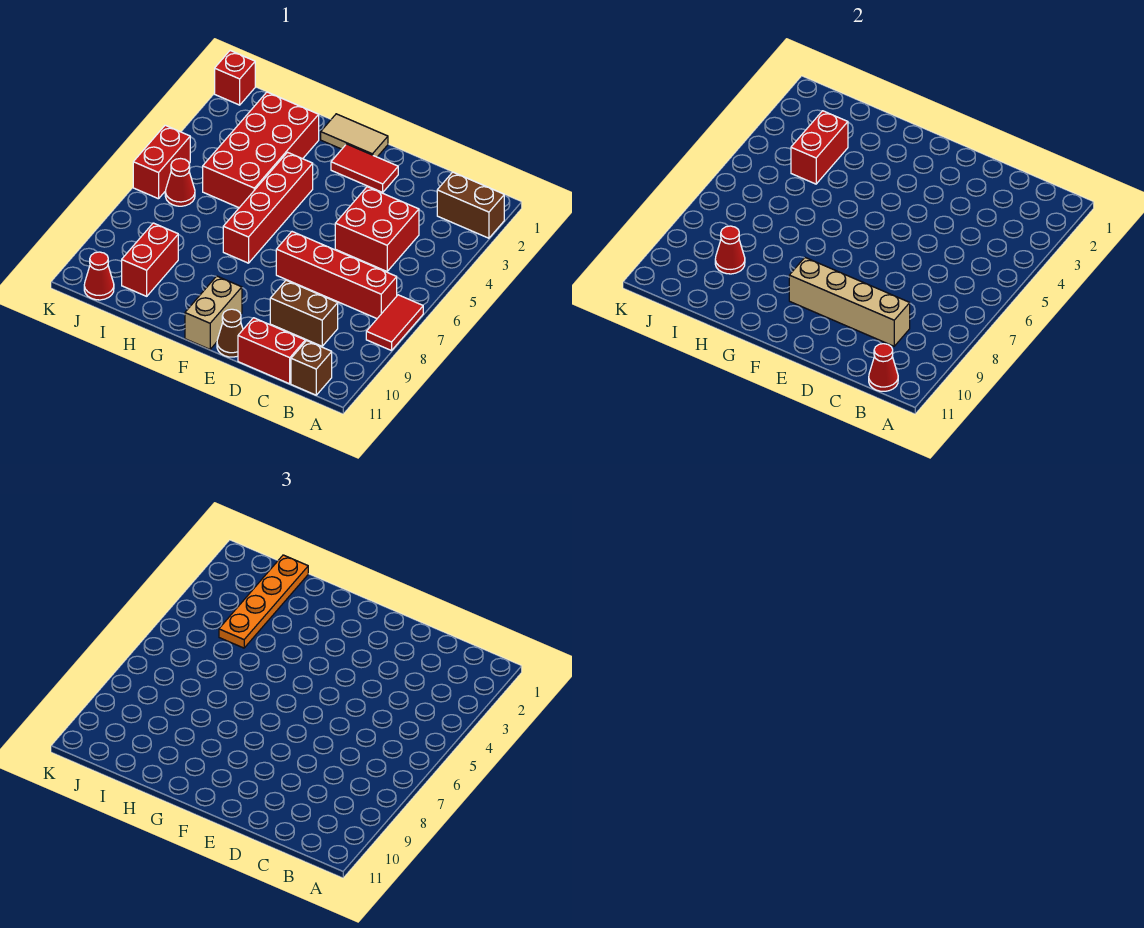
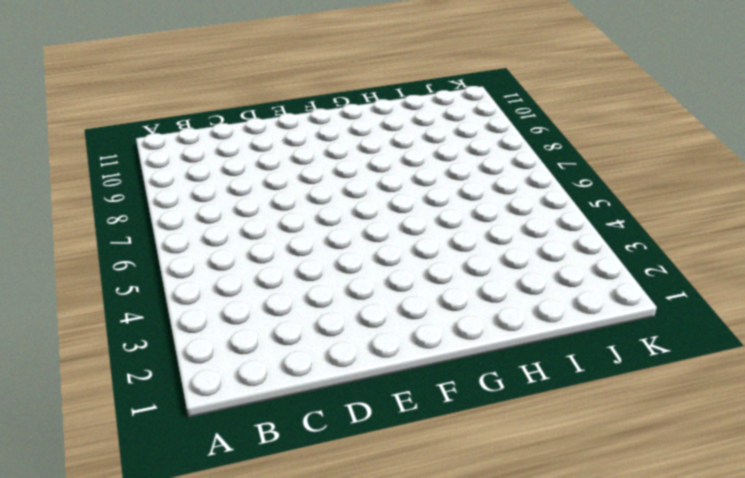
none -> brown 1x2 brick [437,172,504,238]
none -> red 1x2 tile [366,295,423,351]
none -> red 1x4 brick [276,232,397,318]

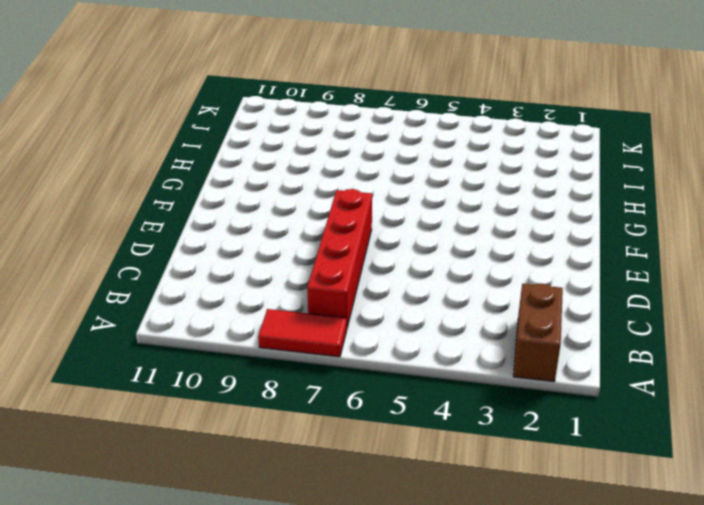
none -> brown 1x1 brick [291,341,332,395]
none -> red 2x2 brick [335,187,419,271]
none -> brown 1x2 brick [270,280,338,346]

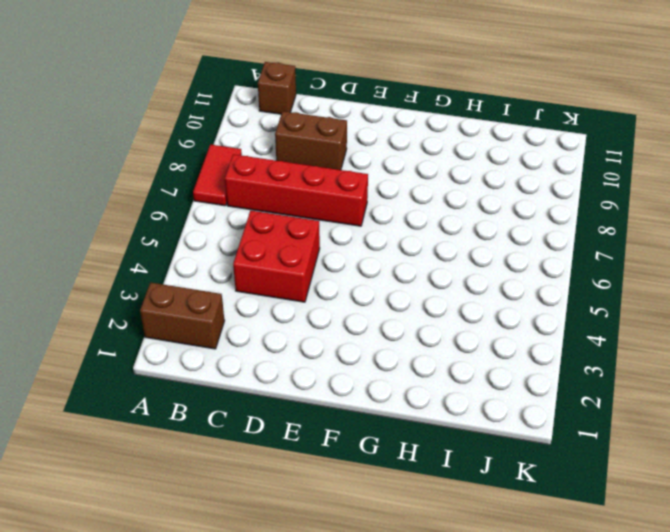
none -> red 1x2 brick [238,318,305,384]
none -> red 1x2 tile [331,144,398,192]
none -> brown 1x1 cone [217,309,243,357]

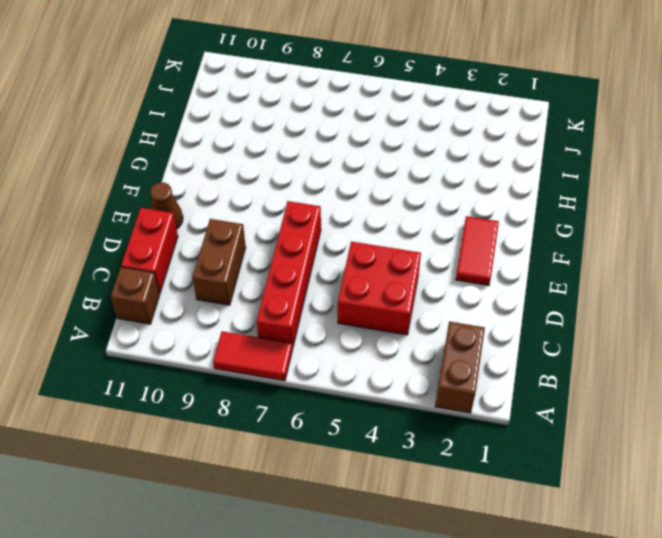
none -> tan 1x2 tile [321,114,388,157]
none -> tan 1x2 brick [185,276,242,349]
none -> red 1x4 brick [223,152,313,263]

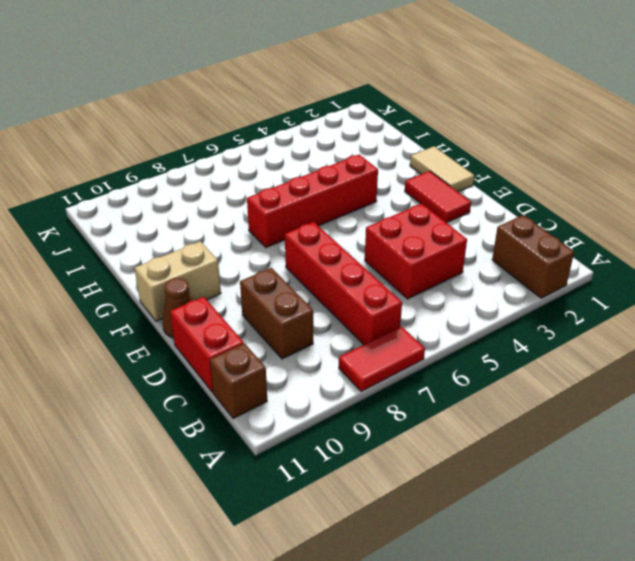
none -> red 2x4 brick [203,92,319,208]
none -> red 1x2 brick [122,223,178,296]
none -> red 1x1 cone [165,159,195,206]

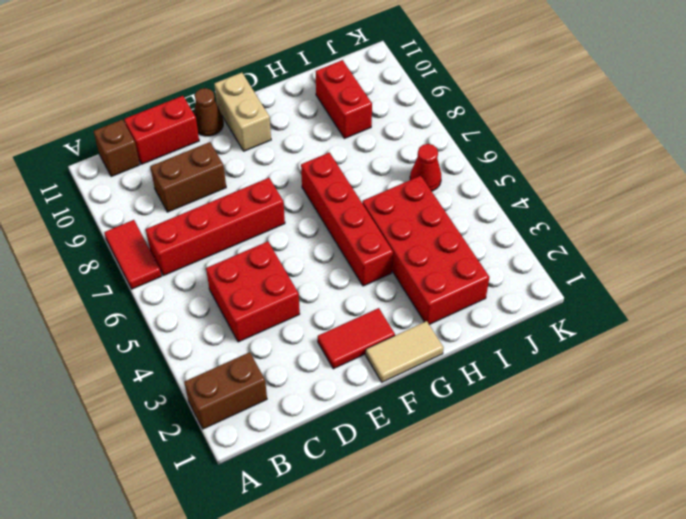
none -> red 1x1 cone [84,252,114,300]
none -> red 1x1 brick [215,51,255,105]
none -> red 1x2 brick [133,125,190,199]

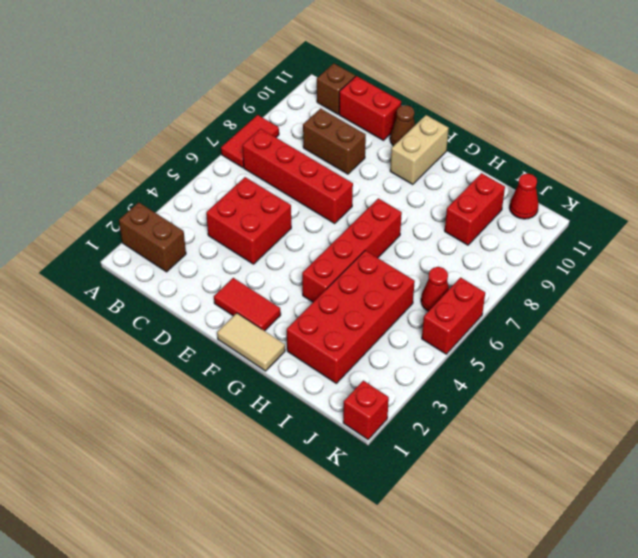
none -> red 1x1 cone [869,344,898,391]
none -> tan 1x4 brick [789,258,910,346]
none -> red 1x2 brick [791,111,848,184]

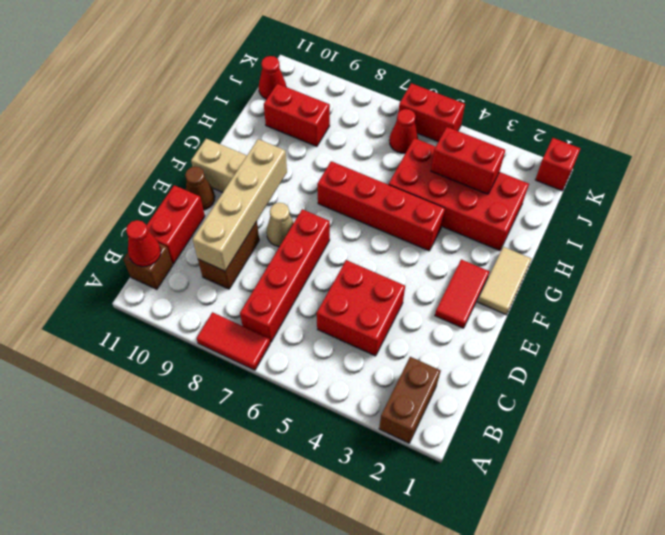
tan 1x1 cone [267,203,294,247] -> none
none -> red 1x1 cone [715,226,745,274]
none -> orange 1x4 plate [219,555,308,648]

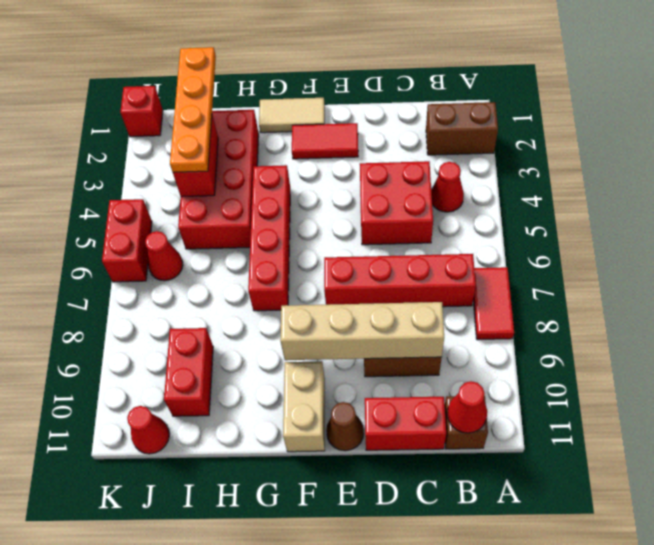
red 1x1 cone [431,162,464,212] -> red 1x1 cone moved to [715,226,745,274]

